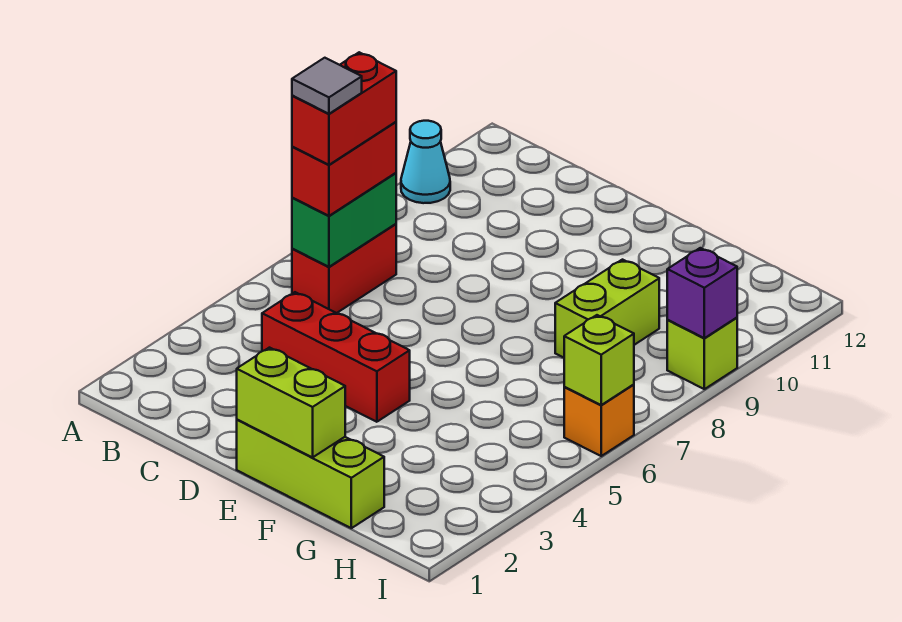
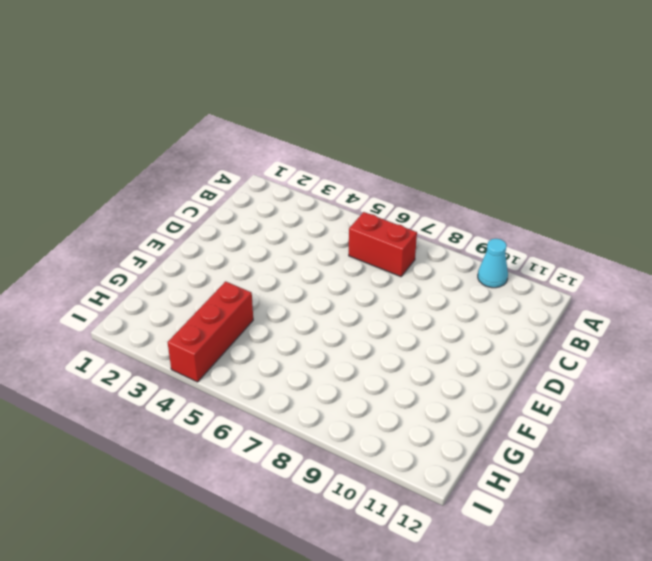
red 1x3 brick [168,281,253,382] -> red 1x3 brick moved to [262,292,410,422]
none -> lime 1x3 brick [237,420,384,528]
none -> lime 1x2 brick [555,260,659,358]
none -> orange 1x1 brick [564,385,634,456]

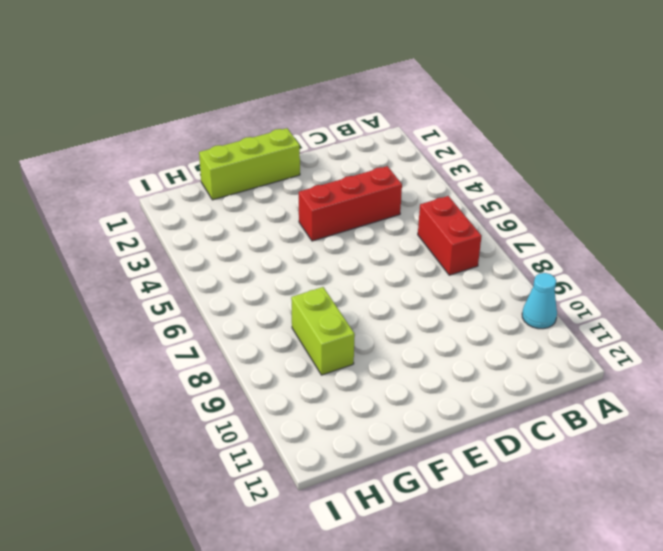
none -> orange 1x1 brick [564,385,634,456]
none -> lime 1x1 brick [667,318,737,389]
none -> green 1x2 brick [292,173,396,267]

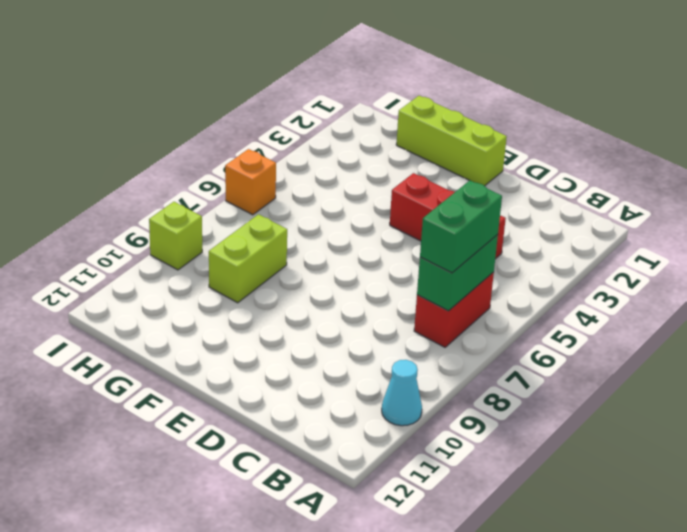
green 1x2 brick [420,180,502,273] -> red 1x2 brick [292,122,396,216]
none -> lime 1x2 brick [237,348,345,458]
none -> lime 1x1 brick [564,315,634,405]
none -> purple 1x1 brick [667,248,737,338]

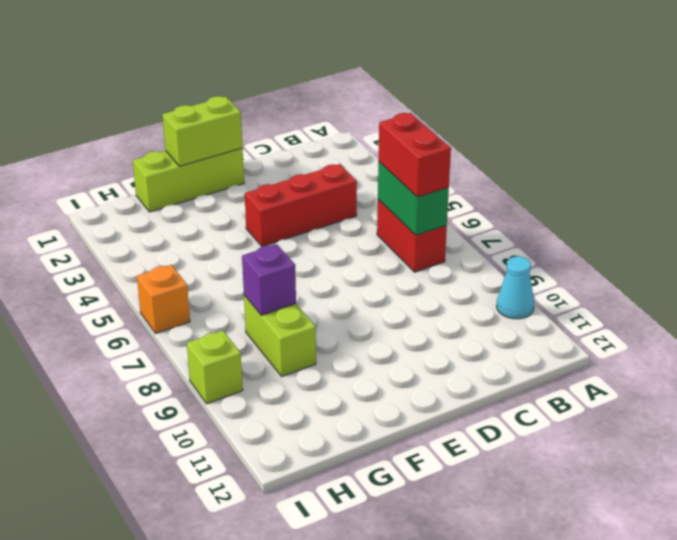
purple 1x1 brick [242,244,296,315] -> purple 1x1 brick moved to [667,248,737,338]
none -> lime 1x1 brick [564,315,634,405]
none -> red 1x2 brick [292,52,396,165]
none -> grey 1x1 tile [292,58,362,114]

